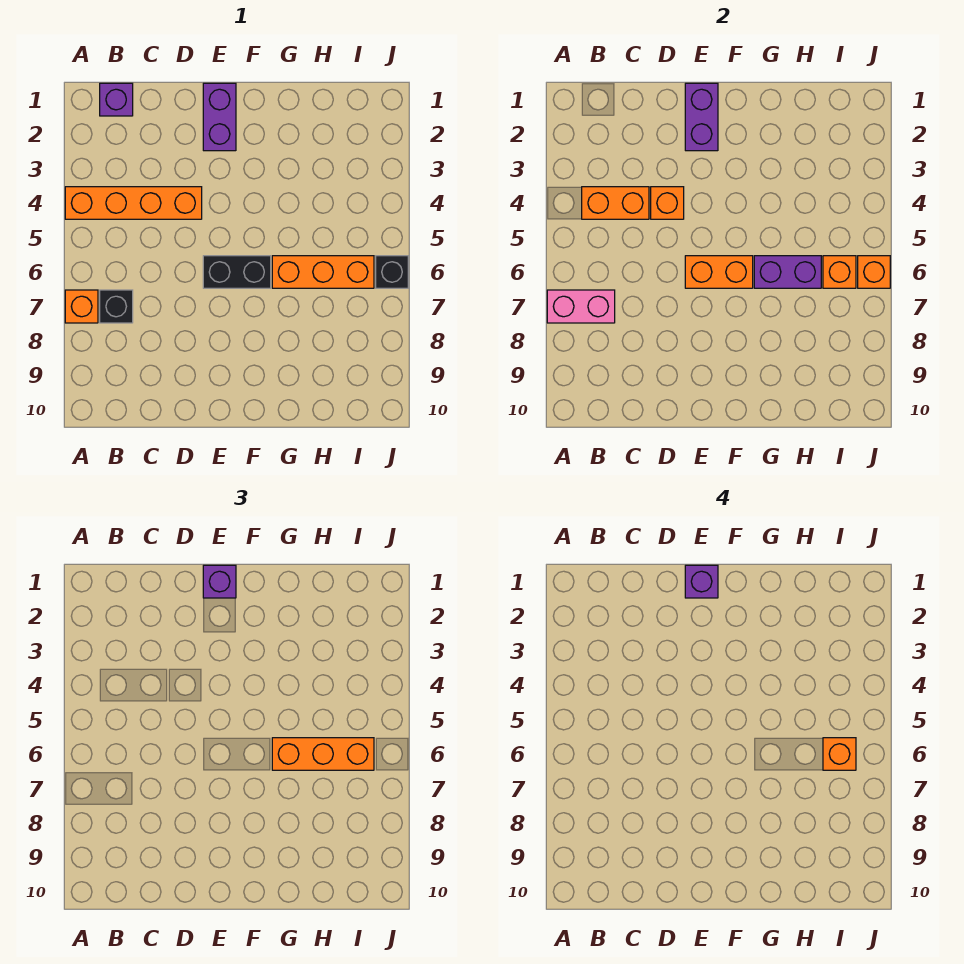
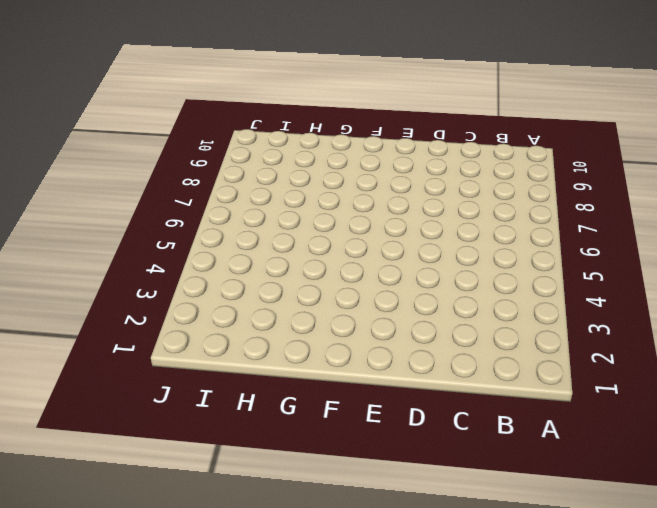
none -> orange 1x4 brick [65,187,202,219]
none -> orange 1x1 brick [65,290,98,323]
none -> purple 1x1 brick [100,83,133,116]

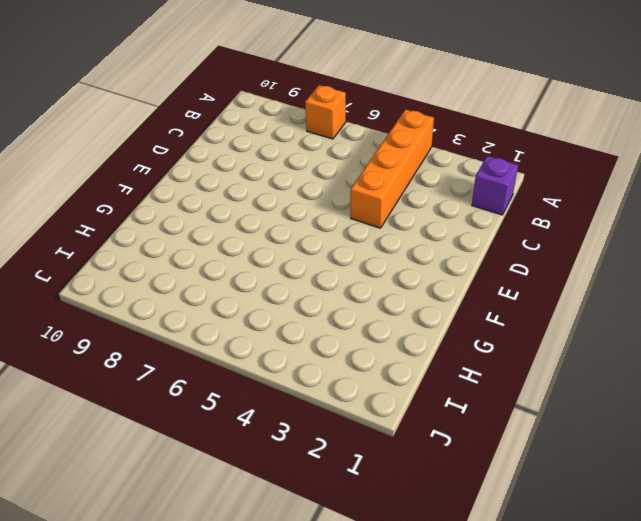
none -> black 1x1 brick [100,290,133,323]
none -> purple 1x2 brick [203,83,236,151]
none -> black 1x2 brick [203,256,271,288]

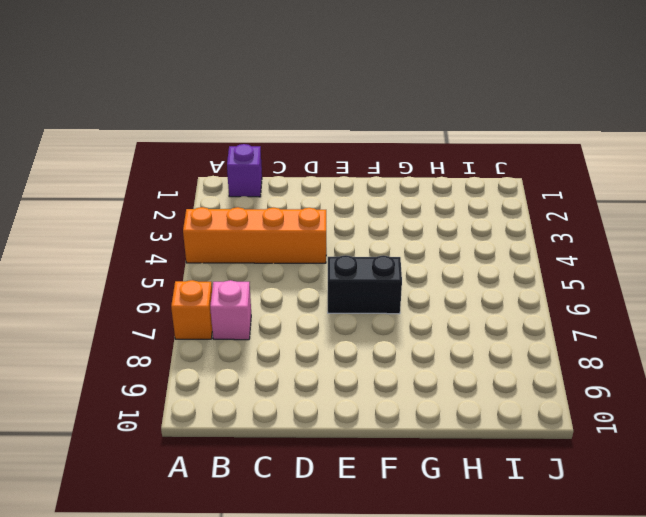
pink 1x1 brick [210,280,251,340] -> black 1x1 brick [100,290,133,323]
none -> purple 1x2 brick [203,83,236,151]
none -> orange 1x3 brick [272,256,374,288]
none -> black 1x1 brick [376,256,408,288]

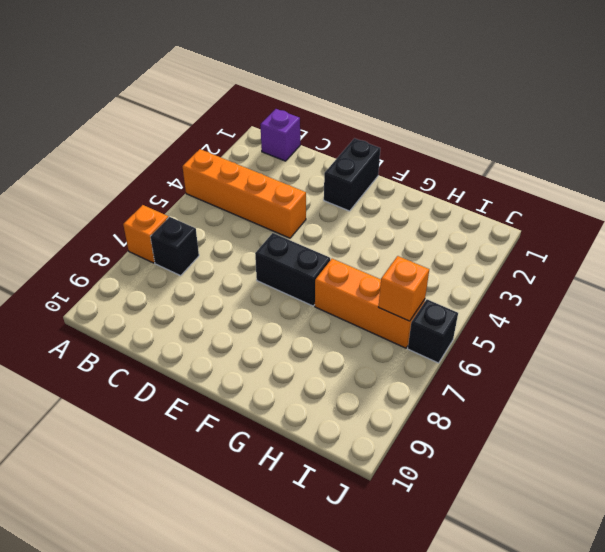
black 1x2 brick [324,138,380,211] -> purple 1x2 brick [203,83,236,151]
none -> pink 1x2 brick [547,290,615,323]
none -> orange 1x2 brick [582,187,649,219]
none -> orange 1x1 brick [651,187,684,219]

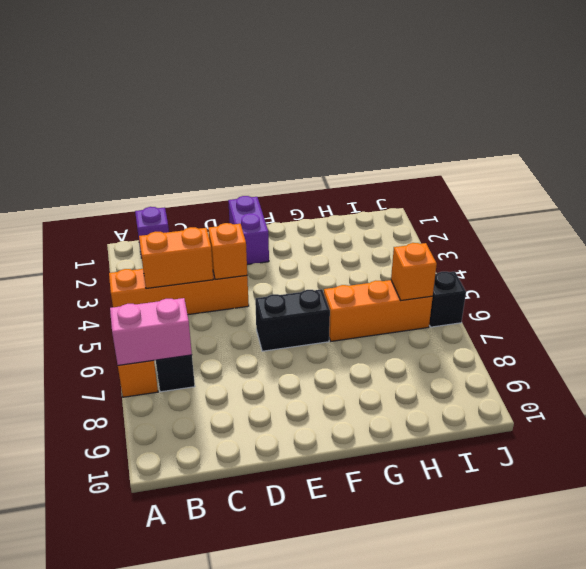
none -> purple 1x2 brick [685,83,718,151]
none -> orange 1x2 brick [685,256,753,288]
none -> purple 1x2 brick [754,256,821,288]

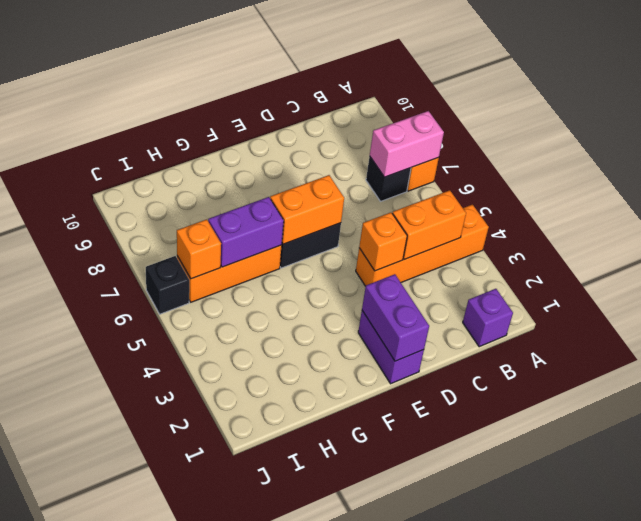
none -> orange 1x1 brick [858,256,890,288]
none -> purple 1x1 brick [203,565,236,598]
none -> orange 1x3 brick [272,738,374,770]

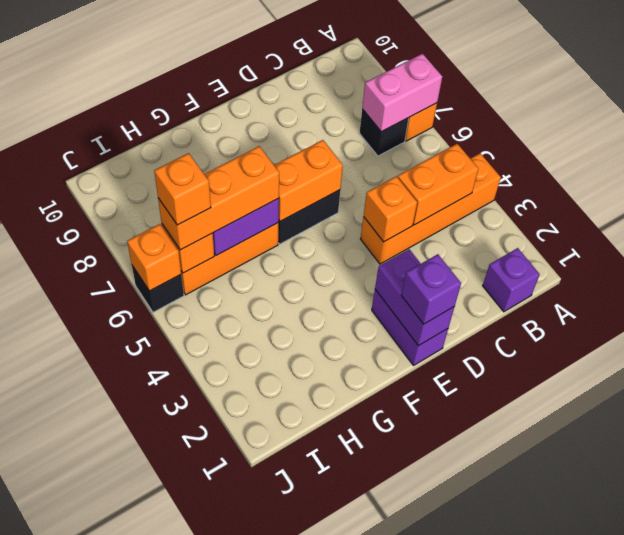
none -> purple 1x1 brick [685,565,718,598]

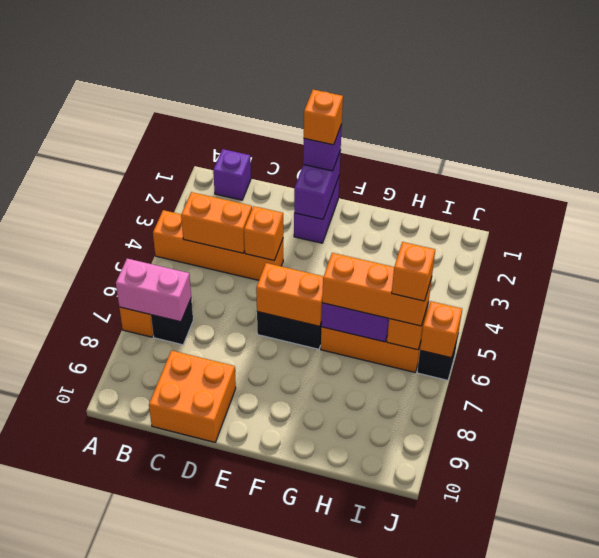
orange 2x2 brick [149,350,236,442] -> none
orange 1x1 brick [304,90,343,145] -> purple 1x1 brick [685,565,718,598]

